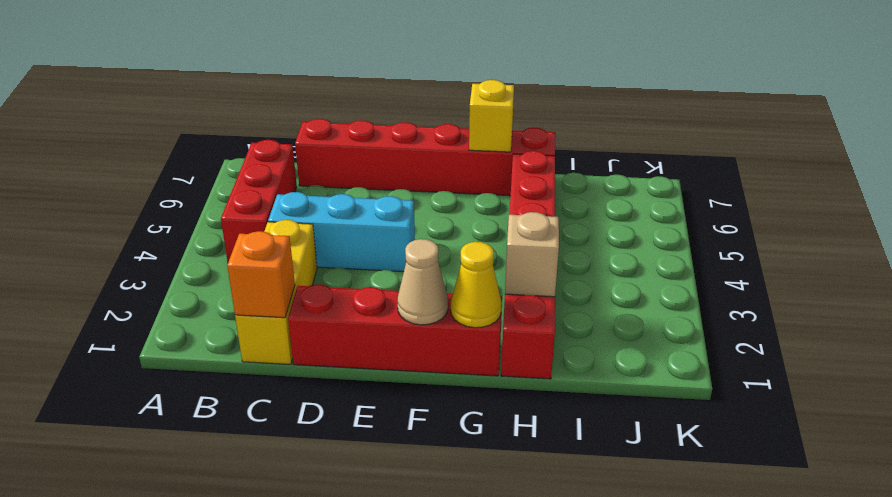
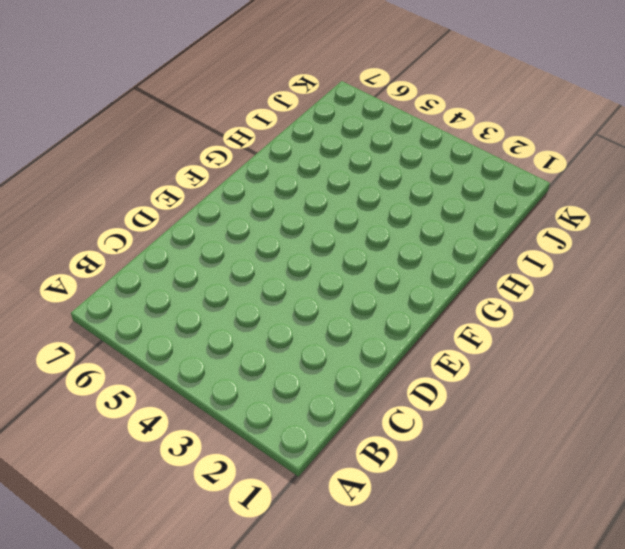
none -> red 1x3 brick [221,140,297,262]
none -> yellow 1x3 brick [235,220,317,364]

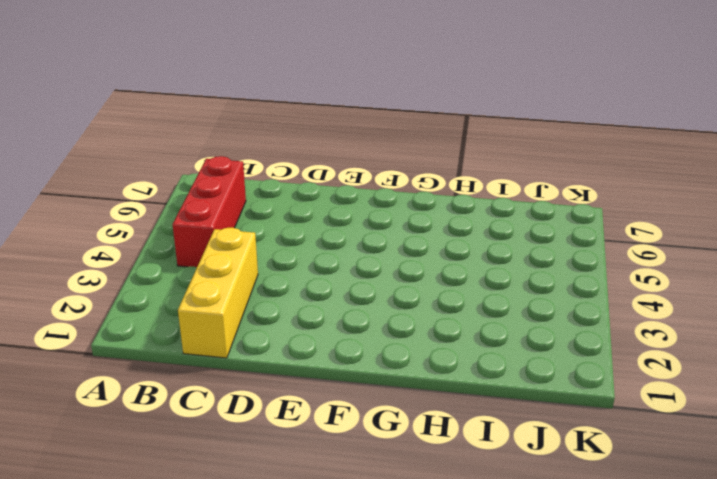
none -> cyan 1x3 brick [268,192,415,272]
none -> red 1x6 brick [295,119,555,196]

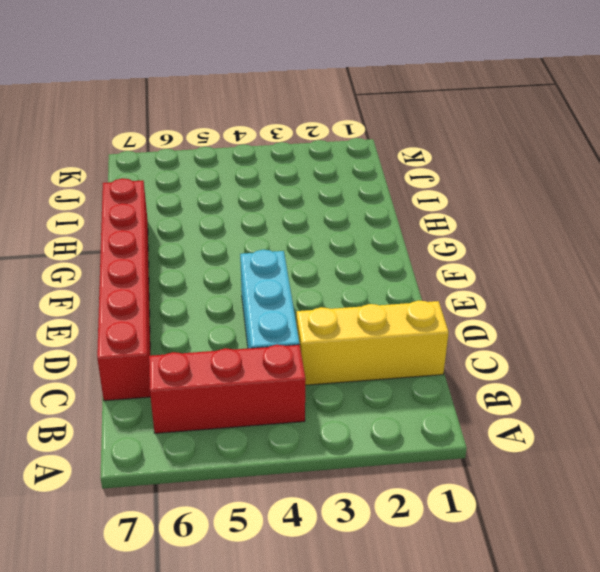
none -> red 1x4 brick [288,284,502,376]
none -> red 1x6 brick [501,151,555,379]

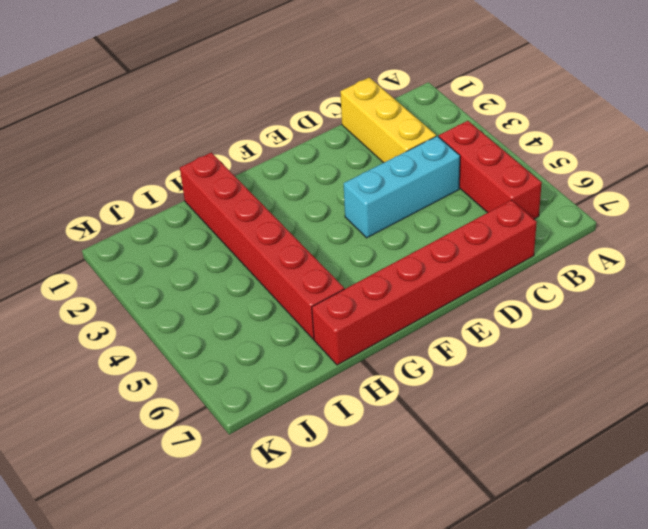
none -> red 1x4 brick [288,284,502,376]
none -> orange 1x1 brick [227,231,295,318]

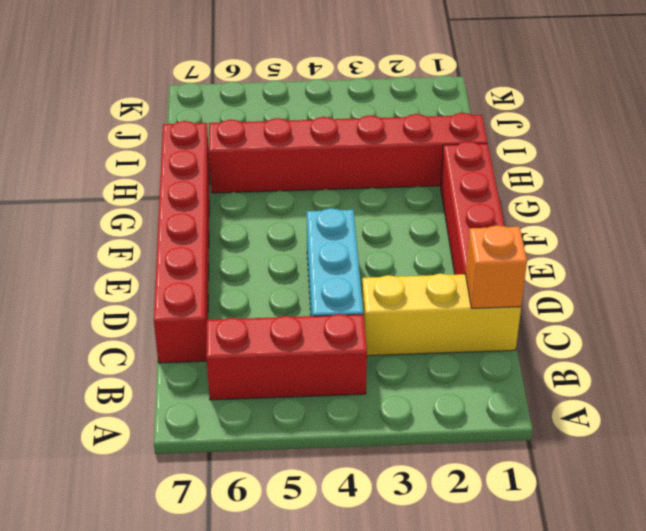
none -> tan 1x1 cone [397,239,448,325]
none -> yellow 1x1 cone [451,242,502,328]

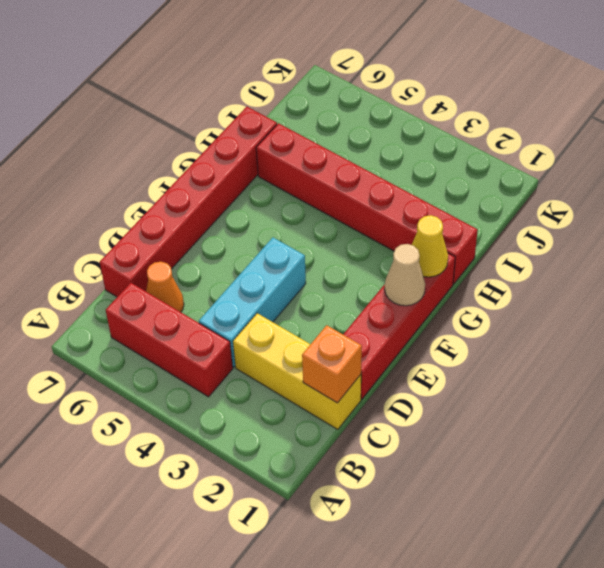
orange 1x1 cone [146,262,184,312] -> none
none -> yellow 1x1 brick [469,80,514,152]
none -> tan 1x1 brick [505,212,559,297]

